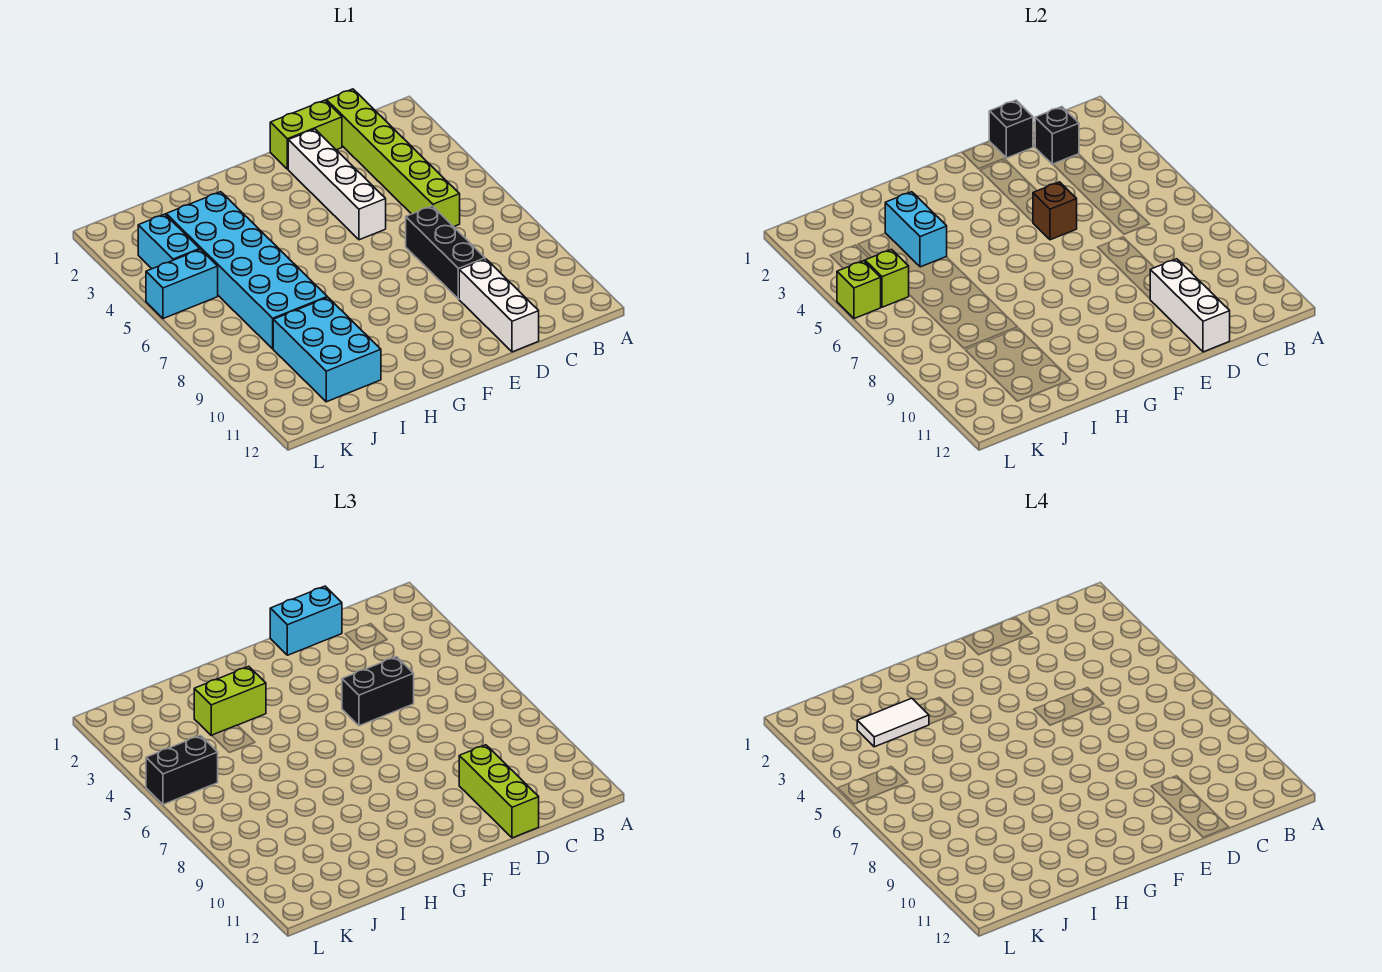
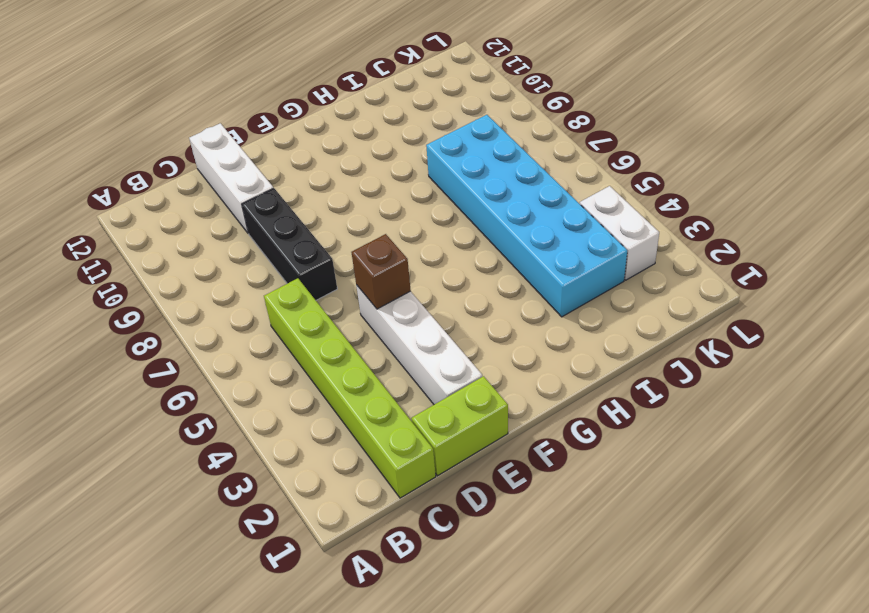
white 1x2 brick [580,186,659,280] -> cyan 1x2 brick [138,214,200,269]
none -> cyan 2x3 brick [273,297,381,402]
none -> cyan 1x2 brick [146,250,218,319]
none -> black 1x1 brick [1035,107,1079,164]

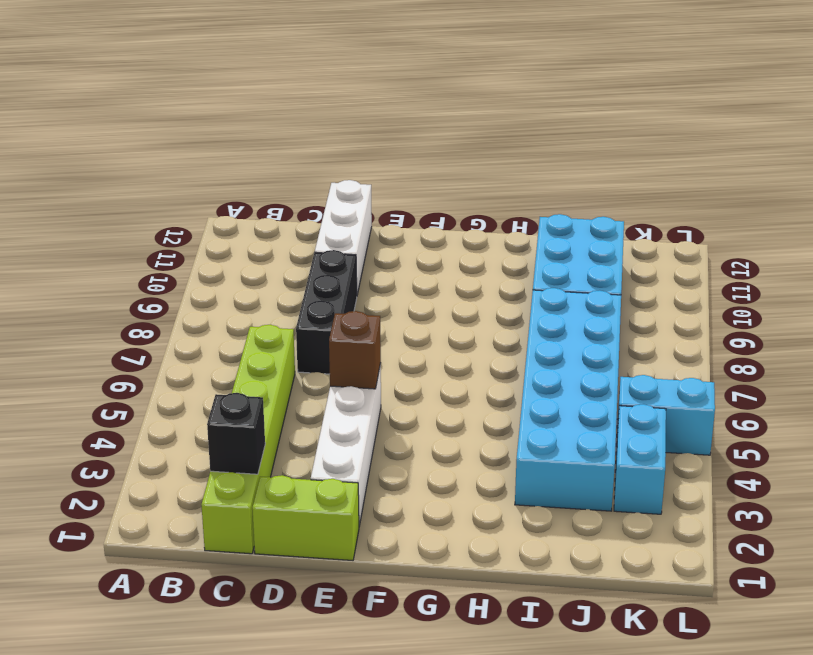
none -> black 1x1 brick [989,100,1033,158]
none -> white 1x3 brick [1150,259,1230,352]
none -> cyan 1x2 brick [885,192,947,267]

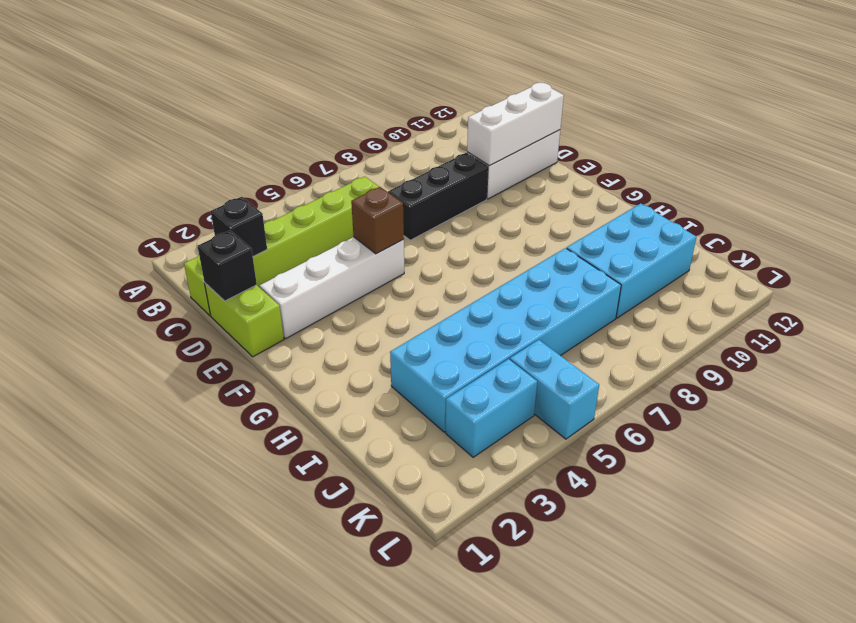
none -> cyan 1x2 brick [885,192,947,267]
none -> lime 1x1 brick [865,250,909,307]
none -> lime 1x1 brick [837,261,881,319]

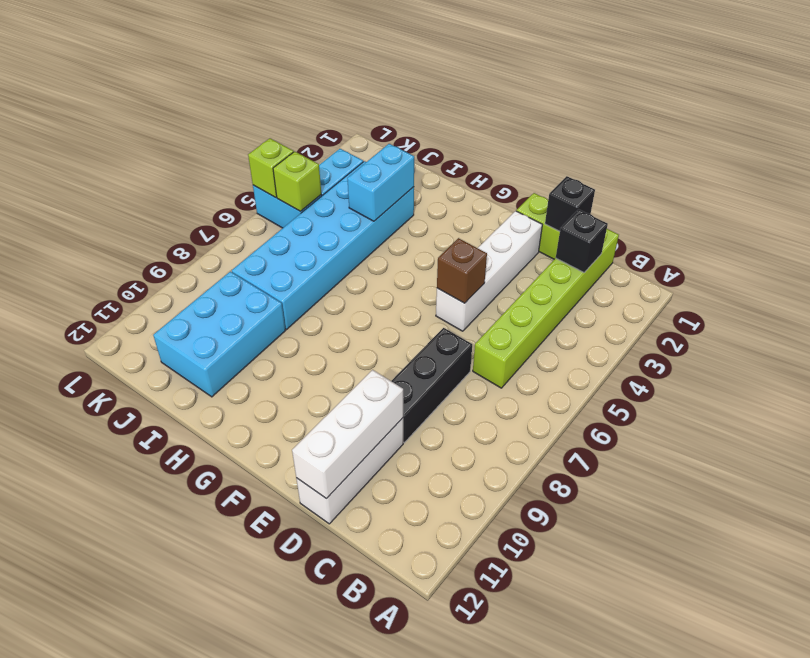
none -> cyan 1x2 brick [270,586,342,655]
none -> black 1x2 brick [342,657,414,726]
none -> lime 1x3 brick [459,745,539,838]

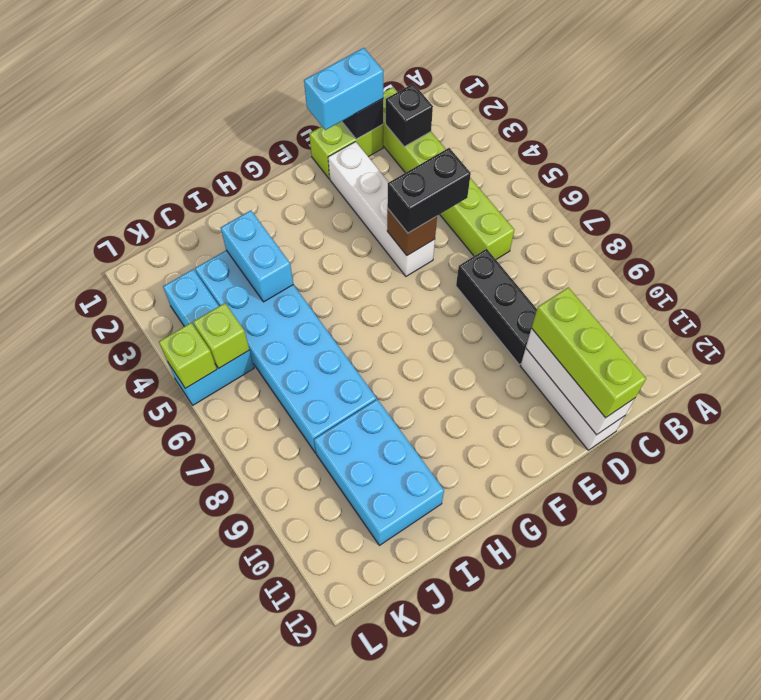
none -> lime 1x2 brick [194,666,266,736]
none -> black 1x2 brick [146,736,218,805]
none -> white 1x2 tile [857,698,929,747]

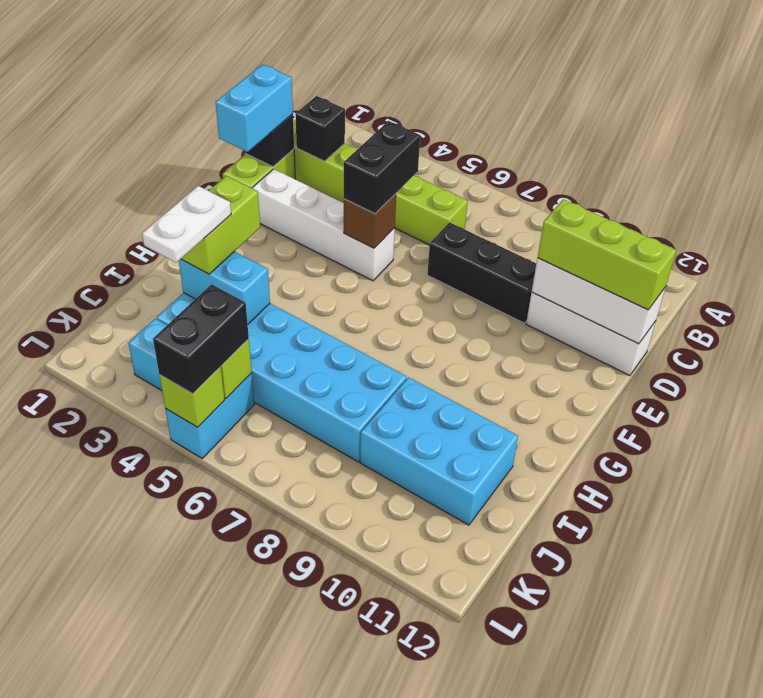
white 1x2 plate [142,186,231,263] -> white 1x2 tile [857,698,929,747]

